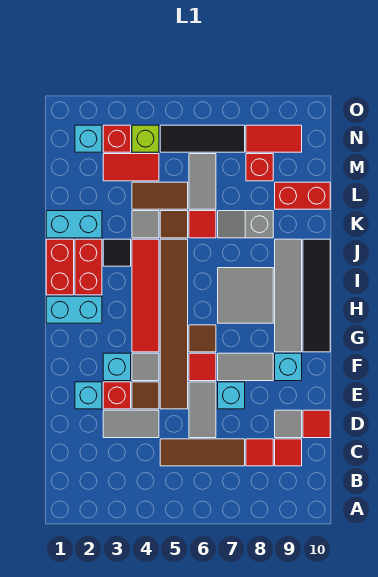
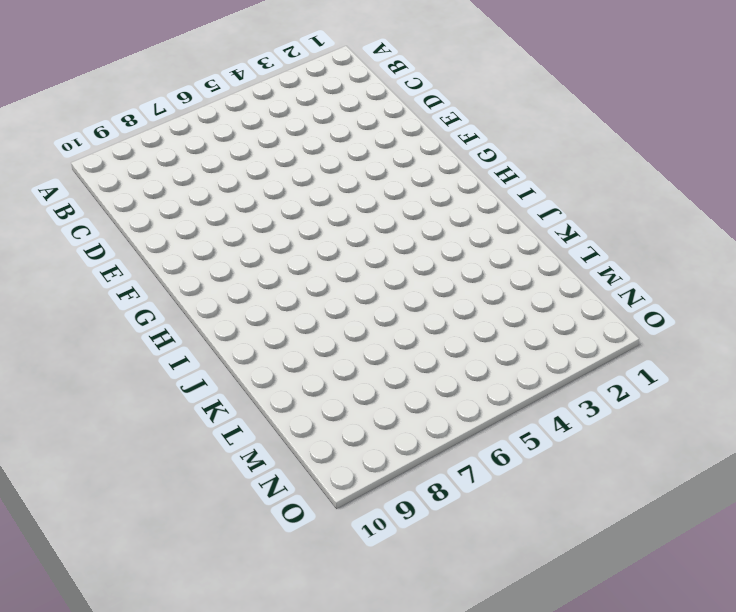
none -> brown 1x3 tile [160,439,245,466]
none -> red 1x1 tile [246,439,273,466]
none -> red 1x1 tile [275,439,302,466]
none -> grey 1x2 tile [103,410,159,438]

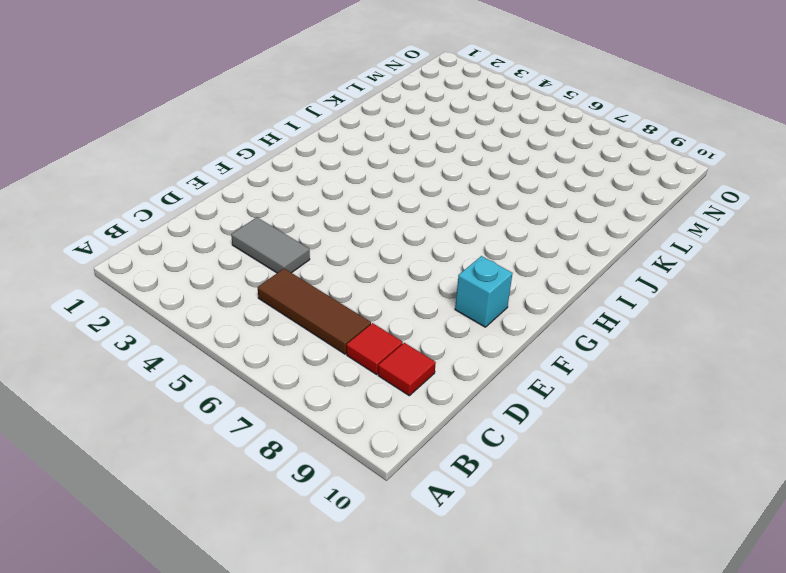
none -> grey 1x2 tile [189,382,216,438]
none -> grey 1x1 tile [275,410,302,438]
none -> red 1x1 tile [303,410,330,438]
none -> cyan 1x1 brick [75,382,102,409]

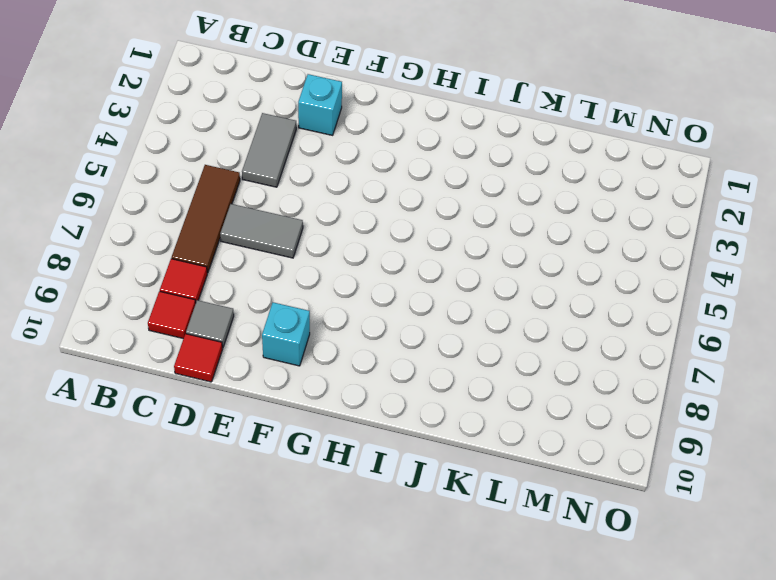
none -> red 1x1 brick [103,382,131,409]
none -> brown 1x1 tile [132,382,159,409]
none -> brown 1x6 tile [160,239,188,409]
none -> cyan 1x1 brick [218,382,245,409]

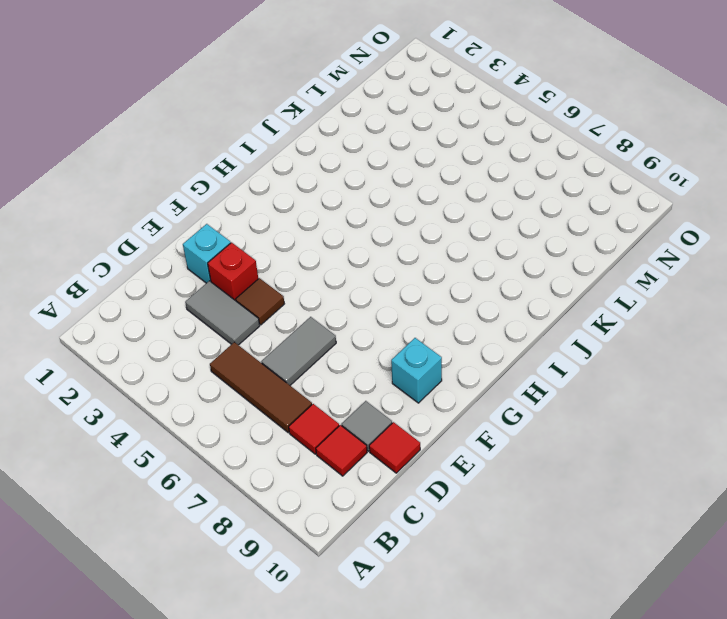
none -> brown 1x6 tile [160,239,188,409]
none -> cyan 1x1 brick [218,382,245,409]
none -> cyan 1x1 brick [103,353,131,381]
none -> grey 1x1 tile [132,353,159,381]

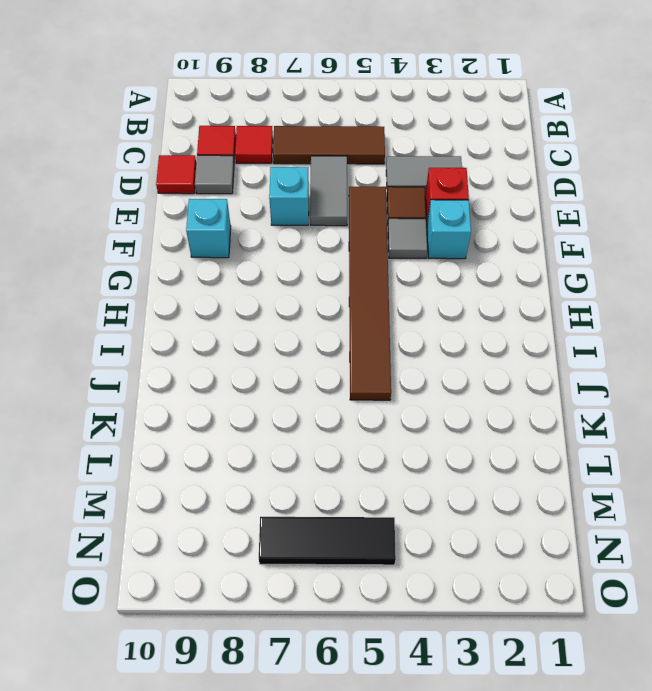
none -> cyan 1x1 brick [75,382,102,409]
none -> red 1x1 tile [189,353,216,381]
none -> grey 1x2 tile [218,353,273,381]
none -> red 1x4 tile [132,239,159,352]

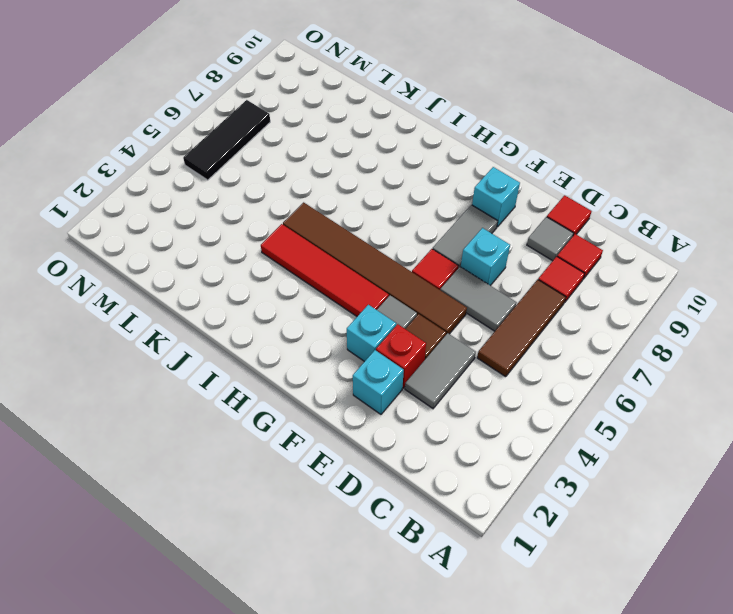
none -> brown 1x1 tile [189,325,216,352]
none -> grey 1x4 tile [275,239,302,352]
none -> black 1x4 tile [303,239,330,352]
none -> cyan 1x2 brick [46,296,102,323]

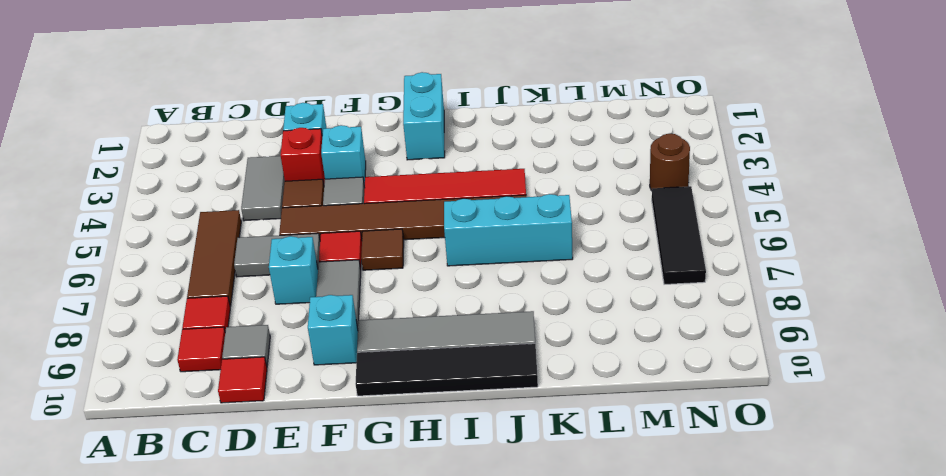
cyan 1x3 brick [444,194,573,266] -> red 1x1 tile [189,211,216,238]
brown 1x1 round brick [650,133,690,191] -> lime 1x1 brick [132,125,159,152]
none -> grey 2x2 tile [218,268,273,323]
none -> red 1x2 brick [46,239,74,295]
none -> red 1x2 brick [75,239,102,295]
none -> black 1x1 tile [103,239,131,266]

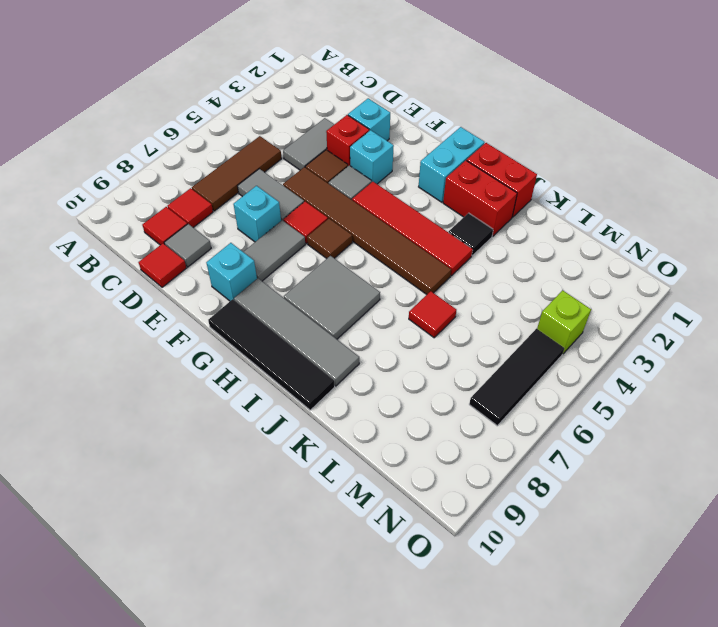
none -> cyan 1x2 brick [46,211,102,238]
none -> grey 1x1 tile [132,211,159,238]
none -> brown 1x1 tile [160,211,188,238]
none -> grey 1x2 slope [218,211,273,238]

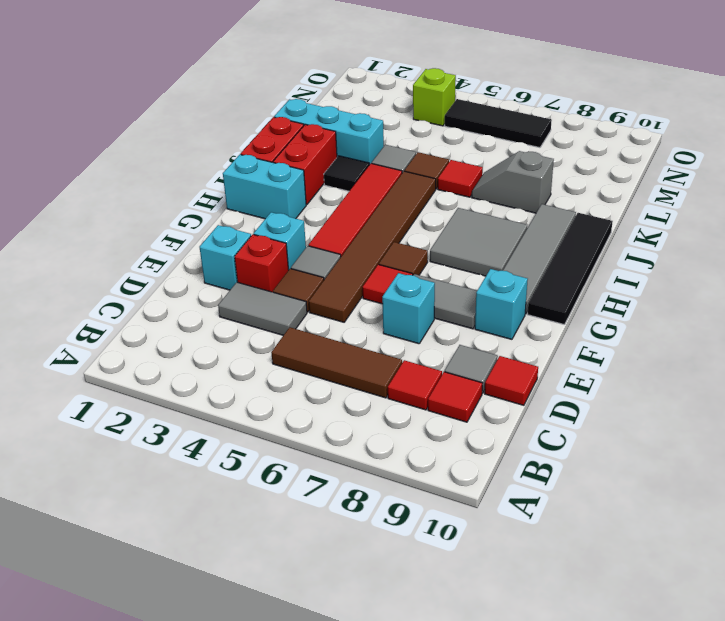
cyan 1x3 brick [274,99,384,165] -> cyan 1x2 brick [46,211,102,238]
none -> grey 1x2 tile [189,382,216,438]
none -> brown 1x2 tile [132,182,188,209]
none -> grey 1x2 tile [189,154,216,209]
none -> red 1x2 brick [275,182,330,209]

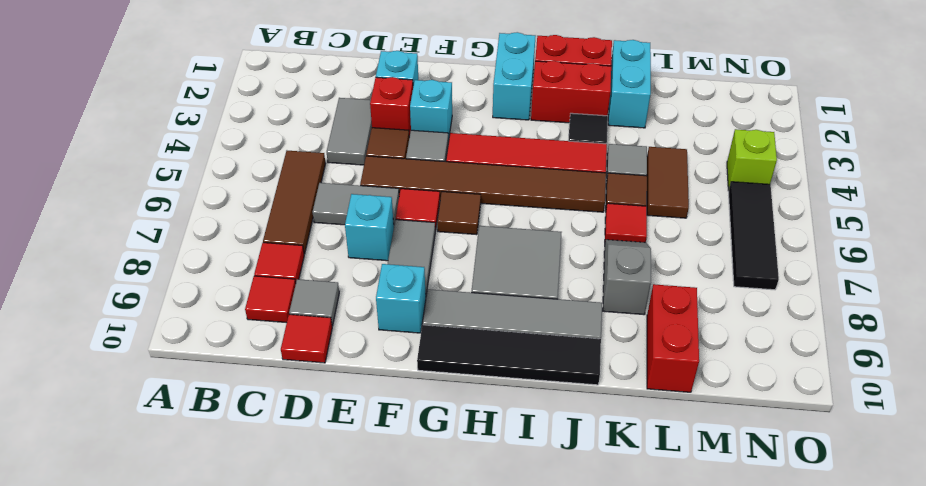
none -> grey 1x2 tile [189,154,216,209]
none -> red 1x2 tile [103,154,159,181]
none -> red 1x1 brick [246,154,273,181]
none -> cyan 1x1 brick [75,125,102,152]

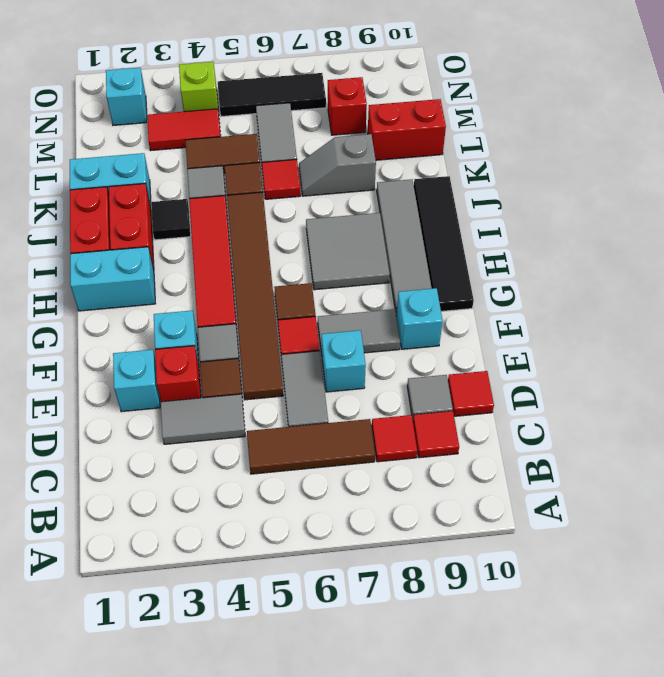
none -> red 1x1 brick [103,125,131,152]
none -> red 1x2 tile [246,125,302,152]

